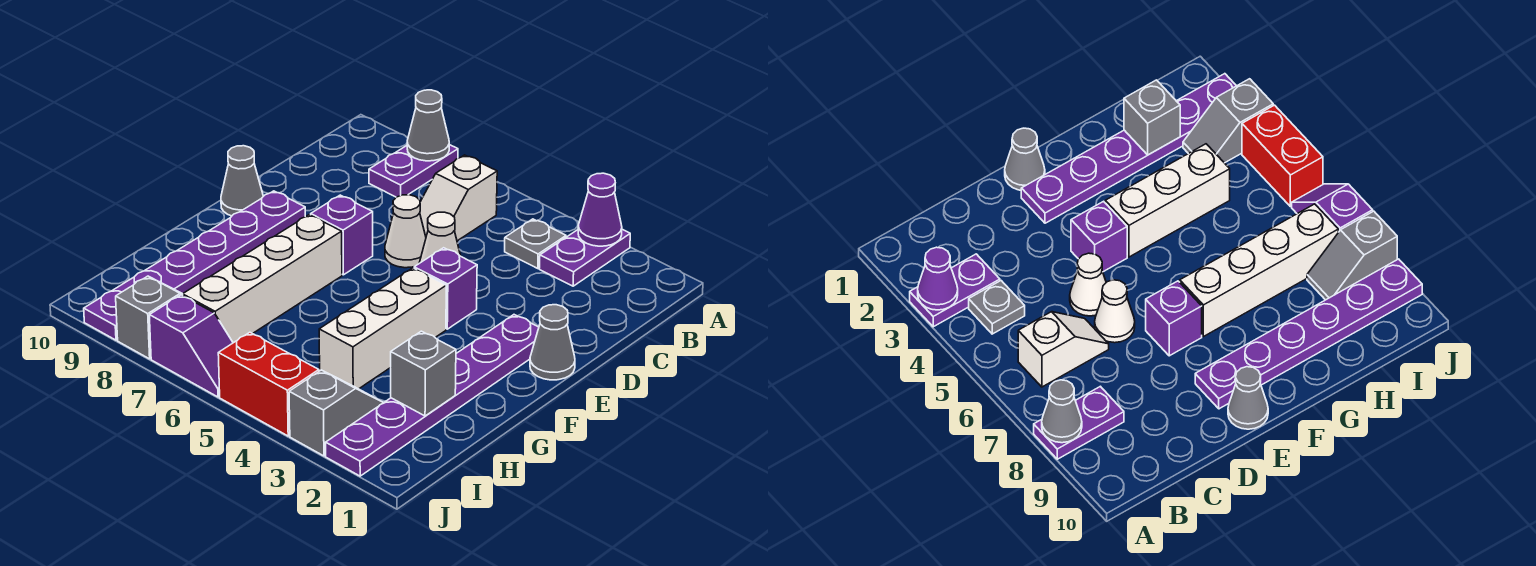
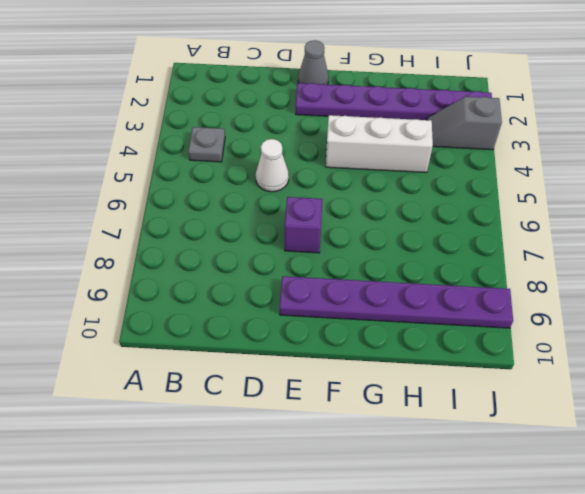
none -> purple 1x2 plate [539,229,630,286]
none -> purple 1x2 plate [369,145,458,197]
none -> white 1x2 slope [420,155,497,241]

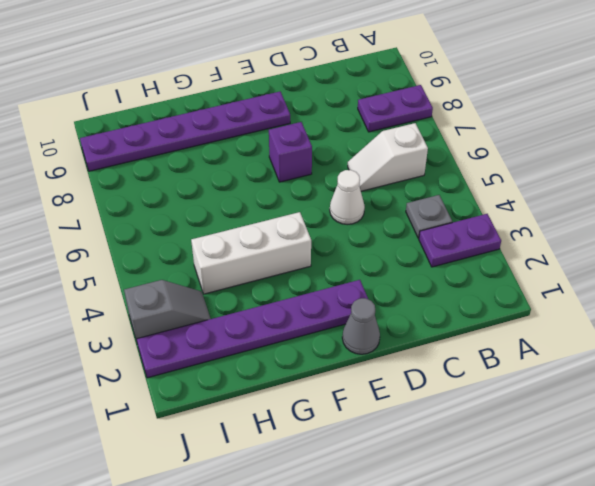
none -> white 1x1 cone [385,195,426,268]
none -> purple 1x1 brick [414,248,477,329]
none -> grey 1x1 cone [221,146,263,216]

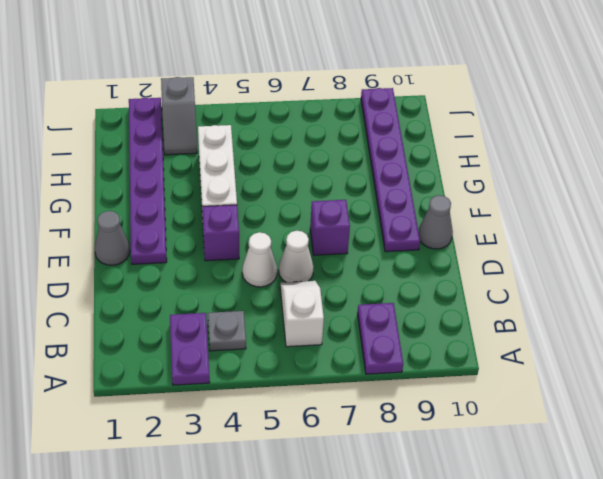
none -> white 1x4 brick [183,215,342,343]
none -> grey 1x2 slope [116,276,183,359]
none -> red 1x2 brick [218,332,319,436]

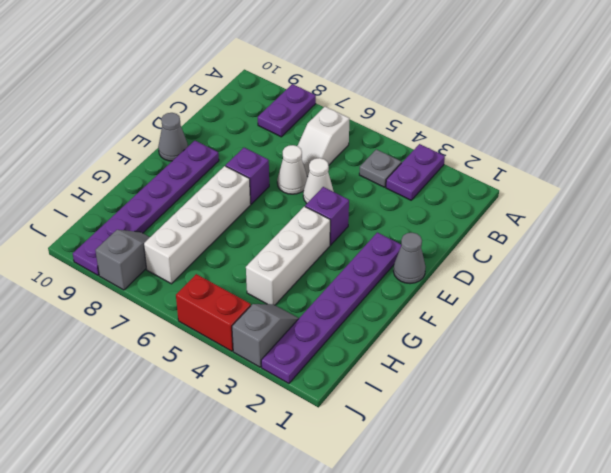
none -> purple 1x2 slope [149,295,233,397]
none -> purple 1x1 cone [578,173,622,246]
none -> grey 1x1 cone [407,90,449,161]

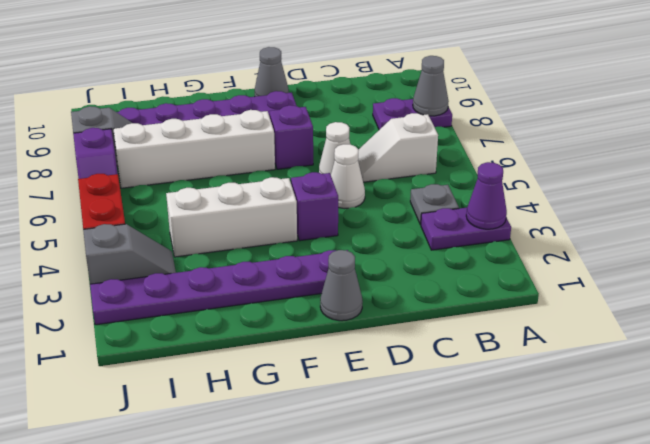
none -> grey 1x1 brick [391,331,456,416]

